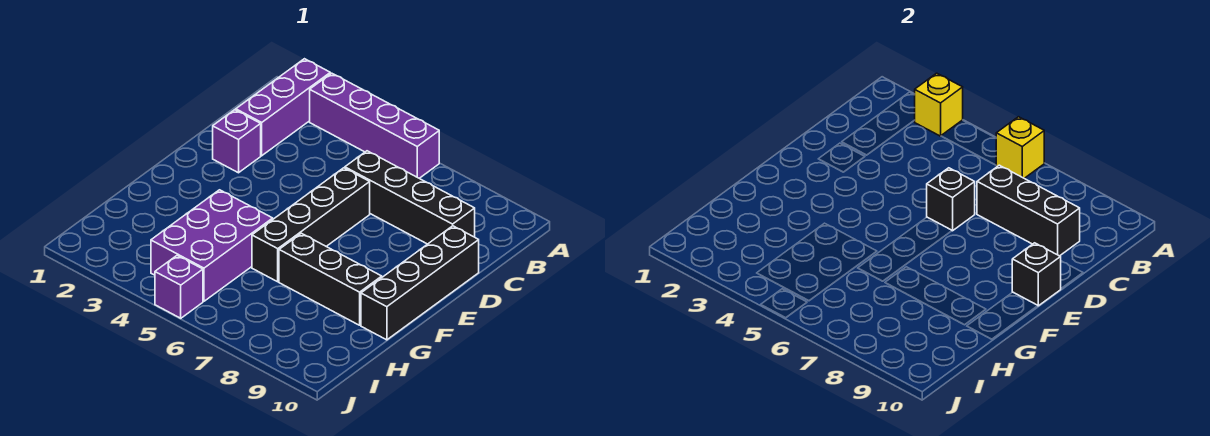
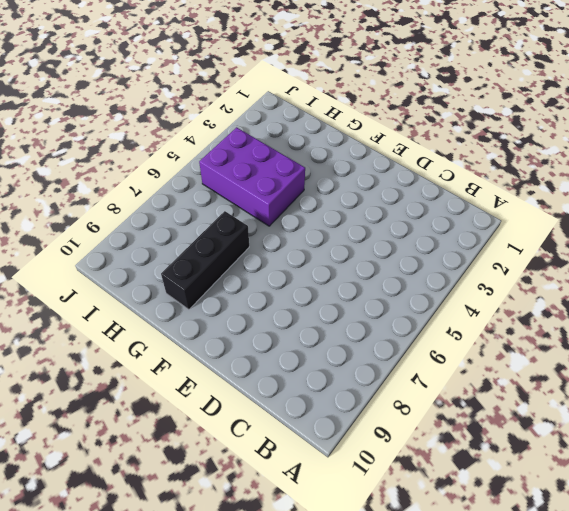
none -> purple 1x3 brick [236,59,330,156]
none -> purple 1x4 brick [310,73,439,178]
none -> black 1x4 brick [345,151,475,244]

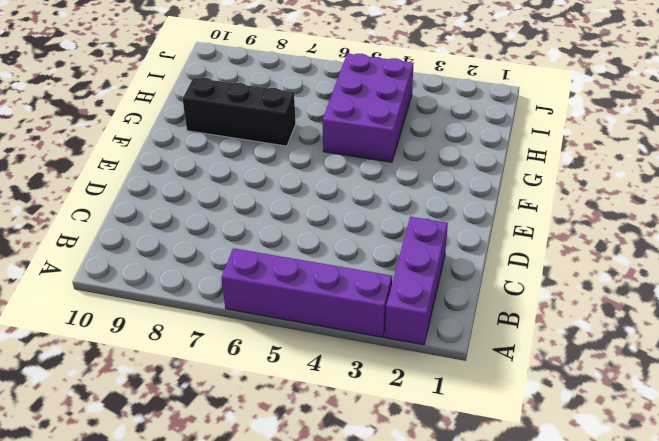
none -> black 1x4 brick [345,151,475,244]
none -> purple 1x1 brick [213,110,261,173]
none -> black 1x4 brick [252,168,370,282]

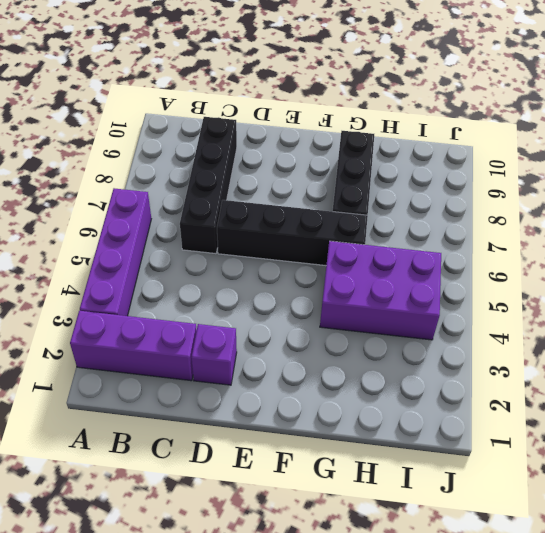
none -> black 1x4 brick [361,226,479,340]
none -> purple 1x1 brick [155,256,203,318]
none -> yellow 1x1 brick [915,73,963,136]

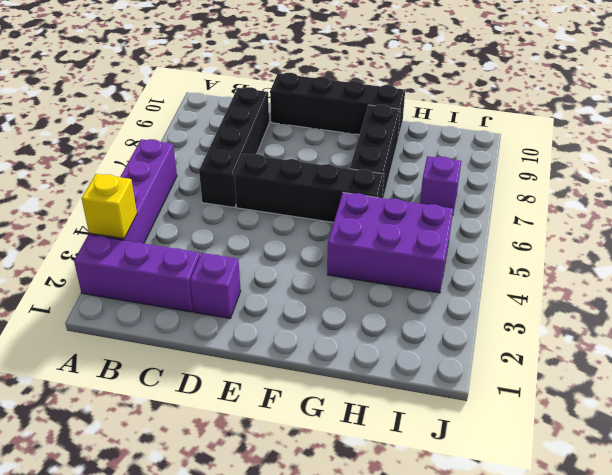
purple 1x1 brick [420,156,461,213] -> purple 1x1 brick moved to [155,256,203,318]
none -> yellow 1x1 brick [996,117,1044,178]
none -> black 1x3 brick [977,165,1080,256]
none -> black 1x1 brick [927,168,975,231]

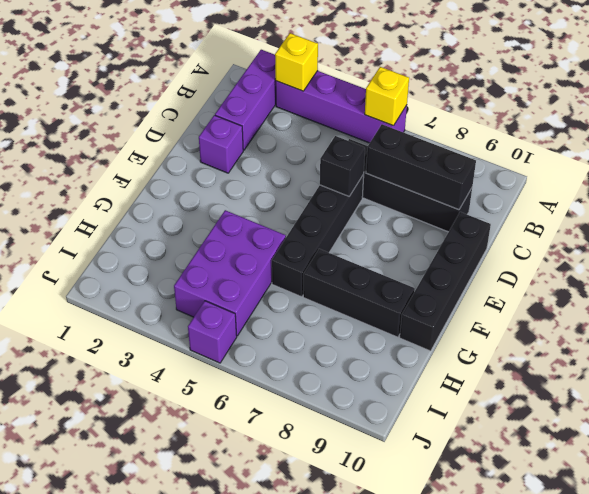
none -> black 1x1 brick [1012,243,1061,306]

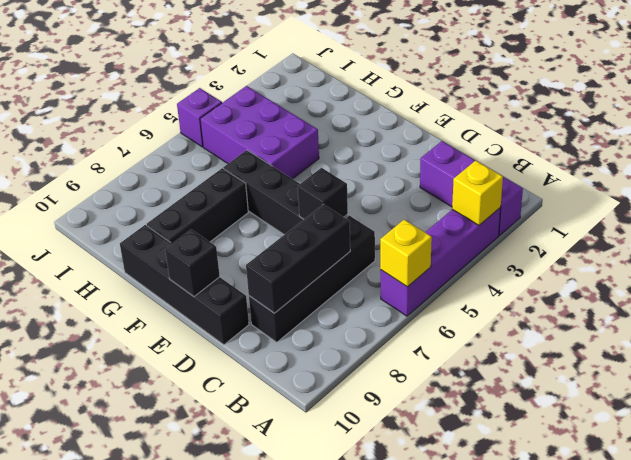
none -> purple 1x1 brick [213,110,261,173]

